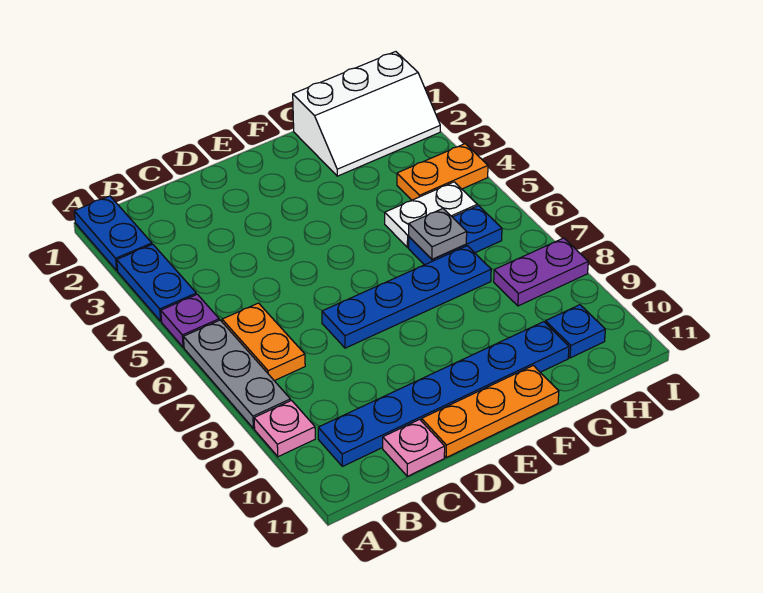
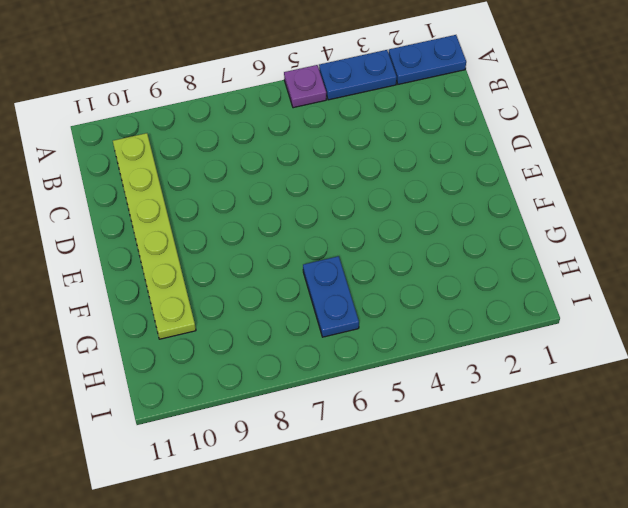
lime 1x6 plate [113,133,196,339] -> blue 1x6 plate [318,322,569,466]
none -> grey 1x3 plate [183,320,290,429]
none -> pink 1x1 plate [254,400,315,457]
none -> orange 1x2 plate [222,303,305,381]

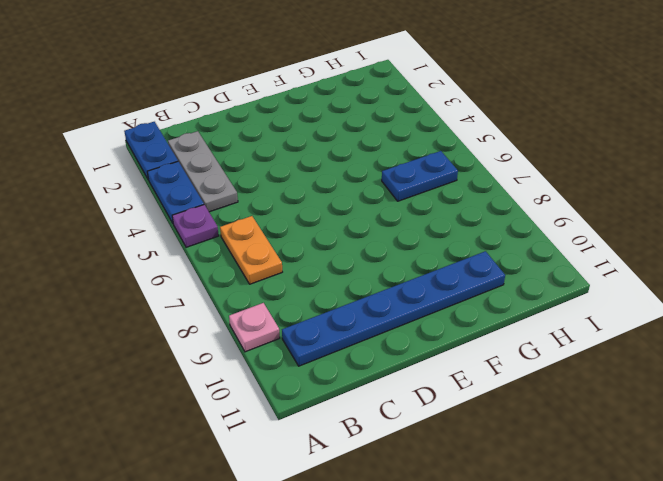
grey 1x3 plate [168,131,238,212] -> grey 1x3 plate moved to [183,320,290,429]
none -> pink 1x1 plate [383,419,445,476]
none -> blue 1x4 plate [322,246,491,348]
none -> orange 1x3 plate [422,365,559,457]

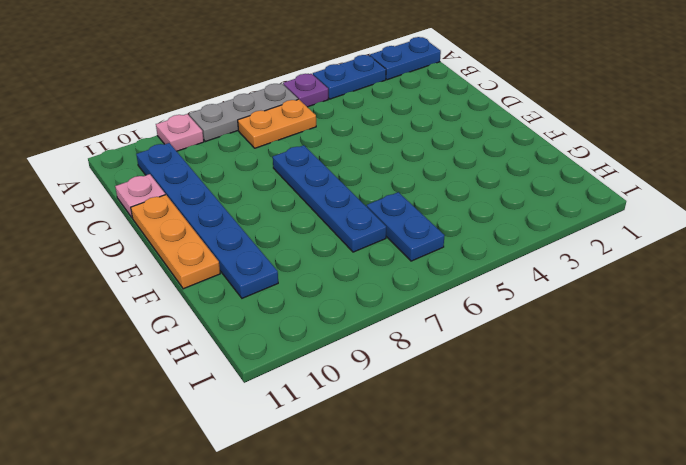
none -> white 2x3 slope [293,52,440,176]
none -> white 1x2 plate [385,182,477,248]
none -> orange 1x2 plate [397,144,488,200]

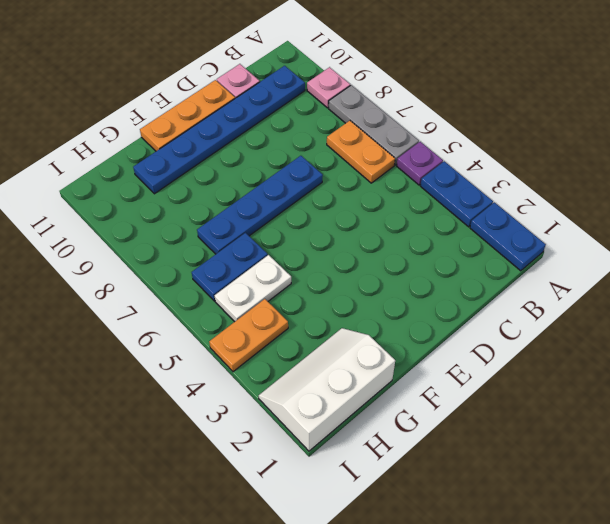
none -> purple 1x2 plate [494,238,588,306]
none -> blue 1x1 plate [546,305,605,358]
none -> grey 1x1 plate [409,209,467,259]

